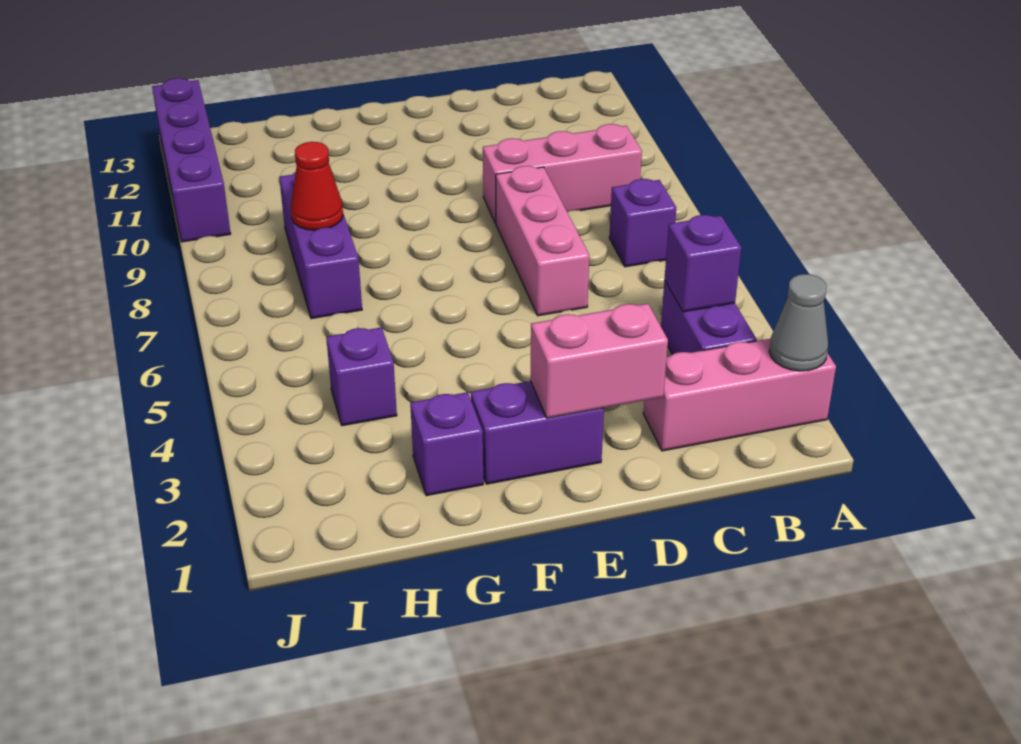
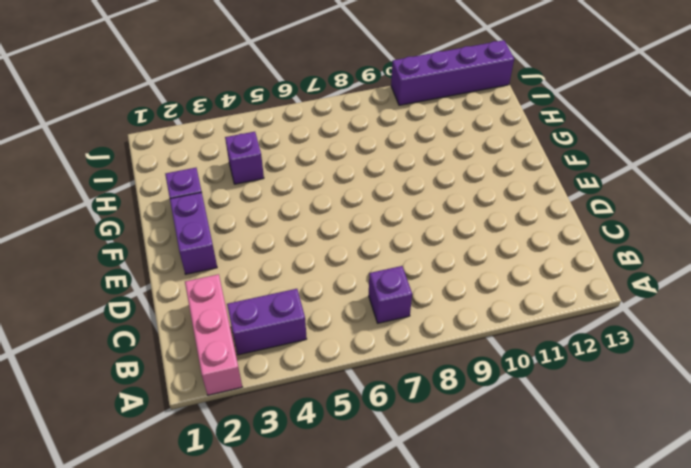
none -> pink 1x3 brick [483,124,642,223]
none -> pink 1x3 brick [496,166,589,316]
none -> purple 1x3 brick [279,172,362,319]

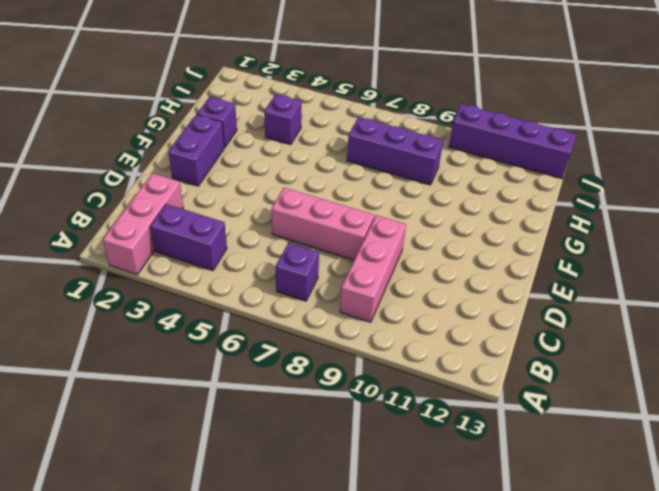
none -> grey 1x1 cone [769,274,828,371]
none -> purple 1x1 brick [664,215,741,312]
none -> pink 1x2 brick [530,304,668,418]

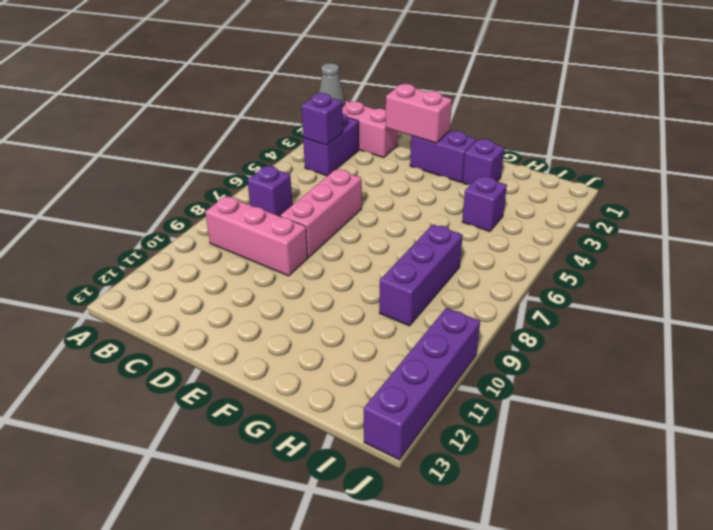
none -> red 1x1 cone [291,142,343,230]

